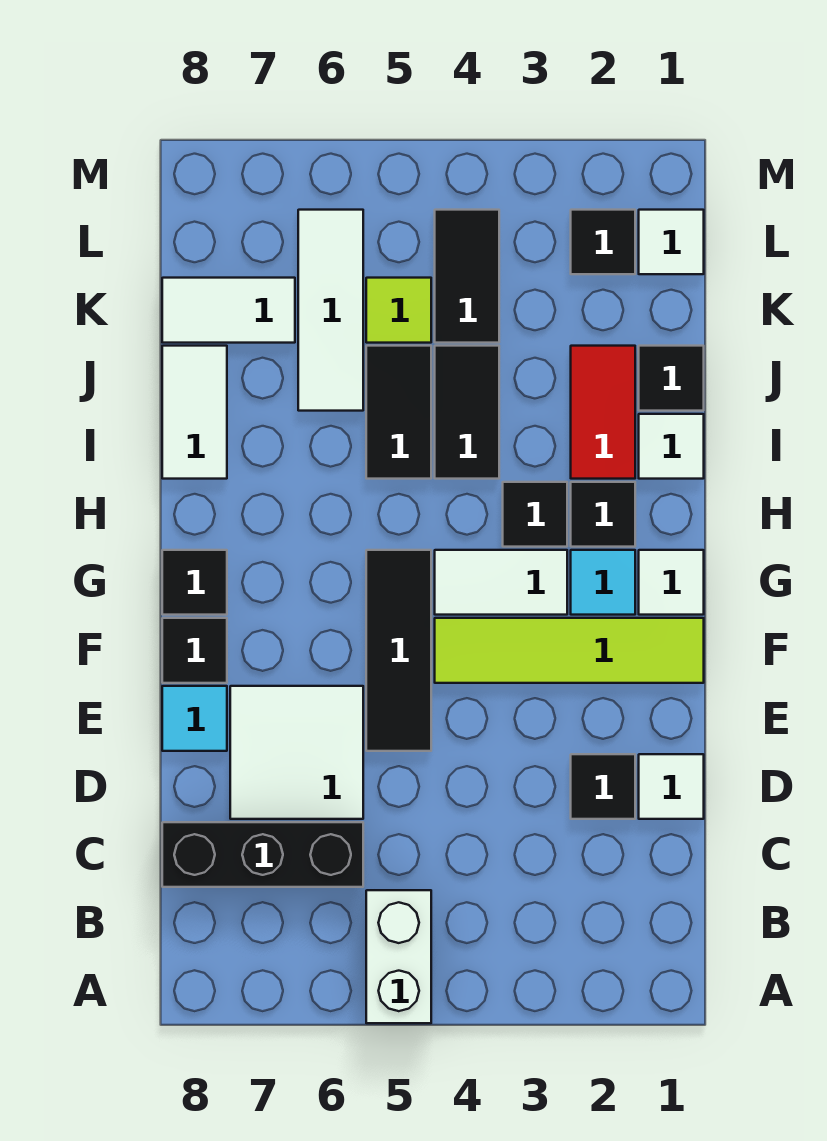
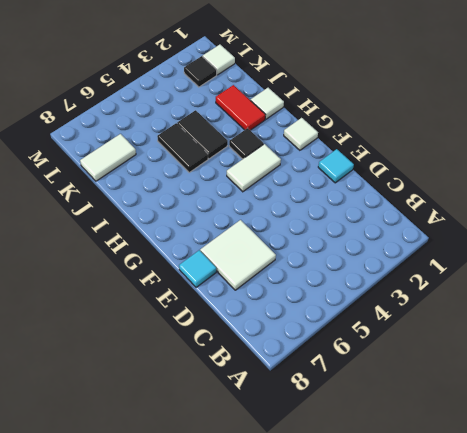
cyan 1x1 tile [318,149,354,183] -> cyan 1x1 tile moved to [571,550,635,615]
none -> white 1x2 brick [366,890,431,1023]
none -> black 1x3 brick [162,822,363,887]
none -> white 1x1 tile [639,754,704,819]

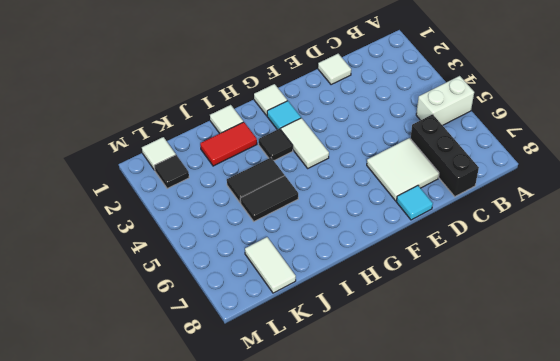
none -> black 1x1 tile [571,754,635,819]
none -> black 1x3 tile [366,550,431,751]
none -> lime 1x4 tile [435,618,704,683]

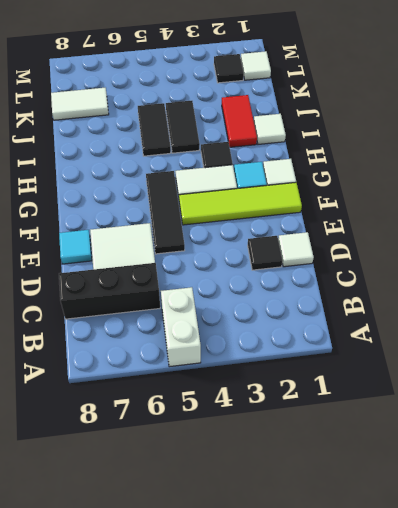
none -> black 1x1 tile [162,618,227,683]
none -> black 1x1 tile [162,550,227,615]
none -> black 1x1 tile [571,482,635,547]

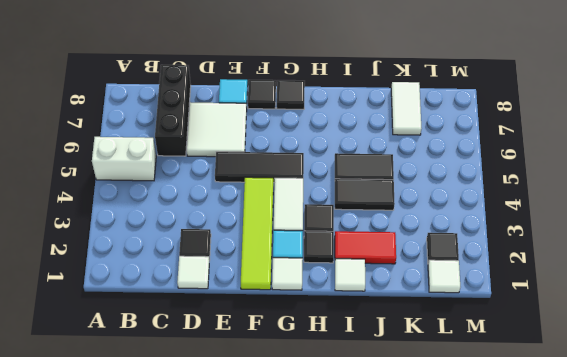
none -> white 1x2 tile [162,346,227,479]
none -> black 1x1 tile [639,346,704,411]
none -> white 1x3 tile [298,210,363,411]

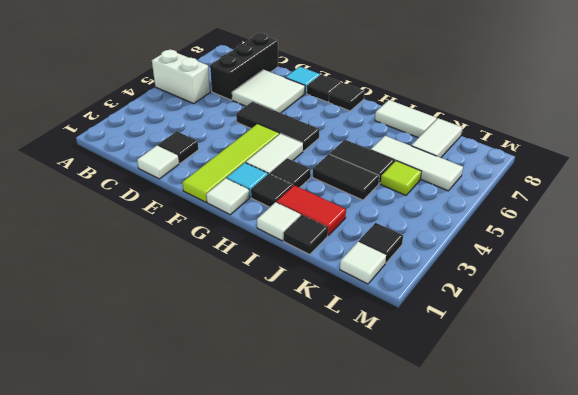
none -> black 1x2 tile [435,210,499,343]

